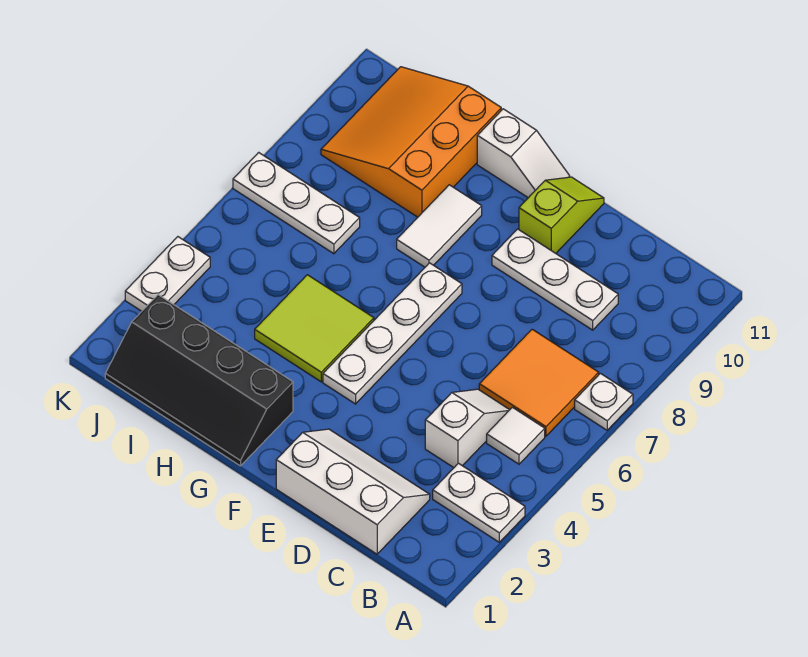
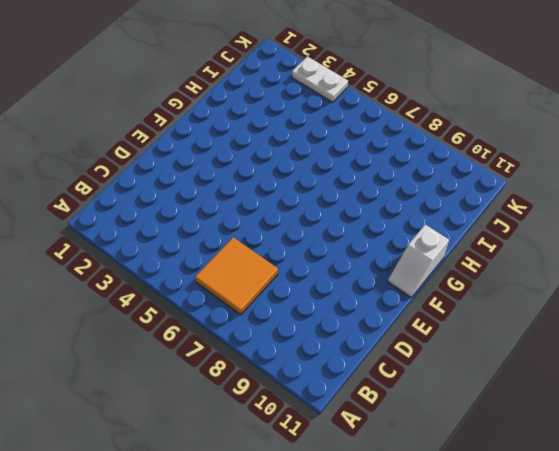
none -> white 1x2 plate [433,463,525,542]
none -> white 1x1 plate [575,373,633,430]
none -> white 1x1 tile [487,407,545,464]

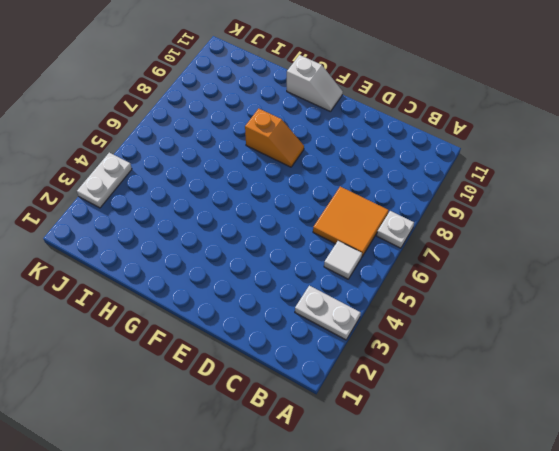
orange 1x2 slope [245,109,304,167] -> white 1x2 tile [397,185,482,267]
none -> white 2x3 slope [276,429,430,554]
none -> white 1x2 slope [425,389,509,468]
none -> white 1x3 plate [492,229,618,330]

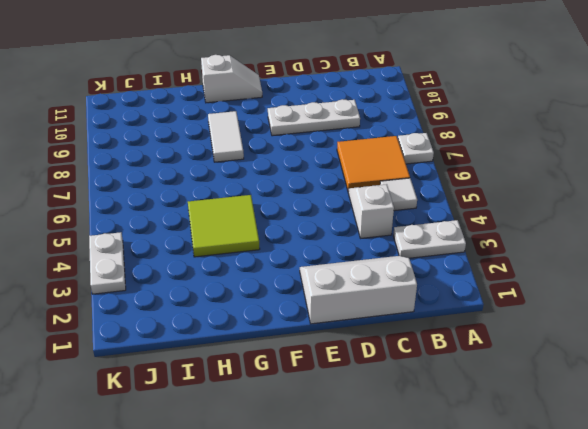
none -> lime 1x2 slope [519,177,604,253]
none -> white 1x4 plate [323,263,462,404]
none -> black 2x4 slope [105,295,293,466]

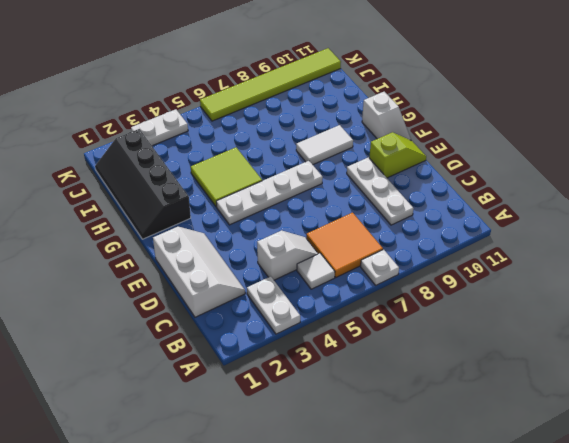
lime 1x6 tile [200,48,341,121] -> white 1x3 plate [233,152,360,254]
none -> orange 3x3 slope [321,67,501,217]

